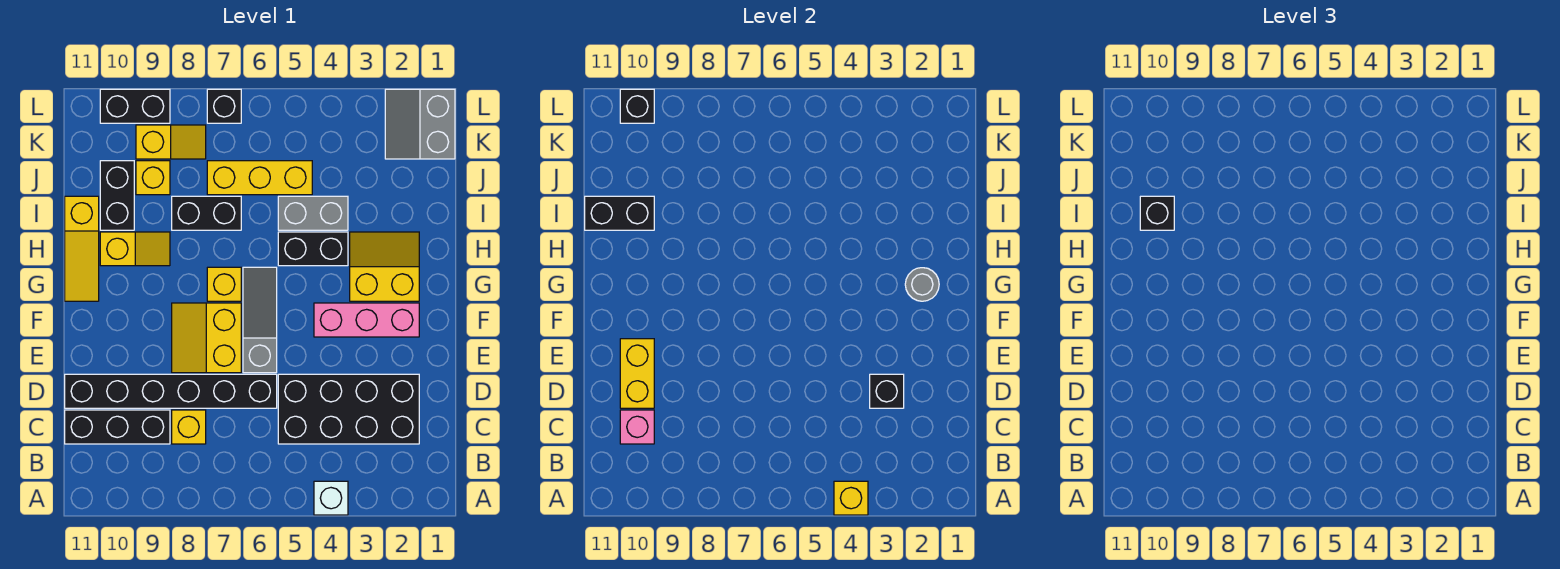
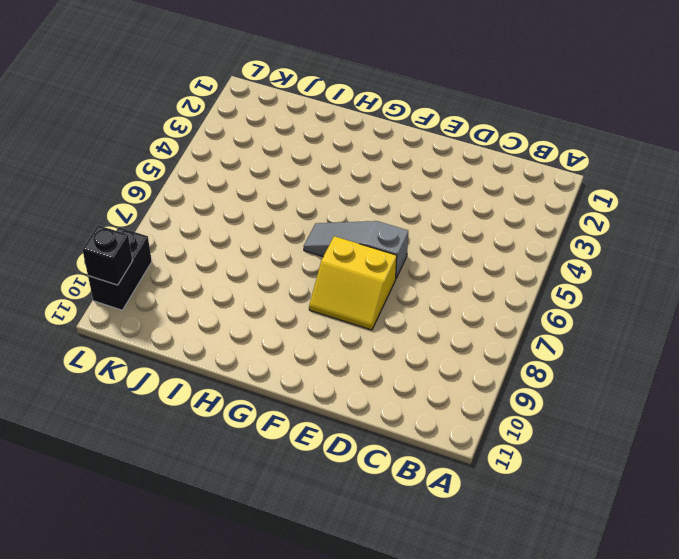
none -> white 1x1 brick [314,481,348,515]
none -> black 2x4 brick [278,374,419,444]
none -> yellow 1x1 brick [172,410,206,444]
none -> black 1x3 brick [65,410,170,444]

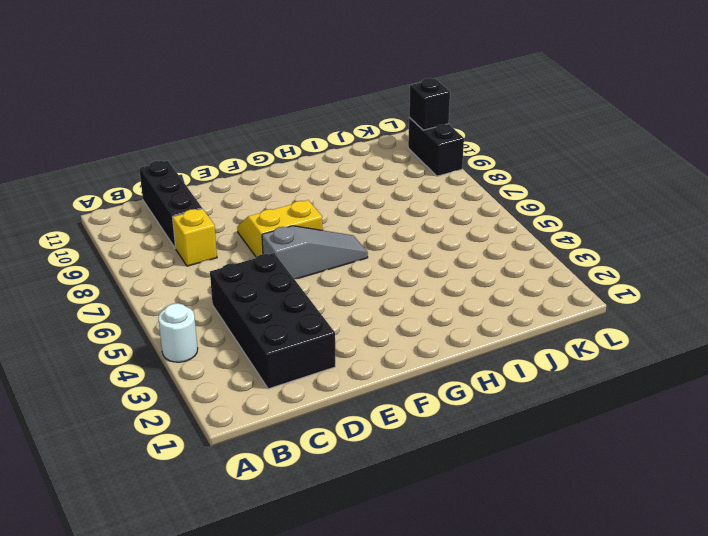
white 1x1 round brick [158,303,198,362] -> white 1x1 brick [314,481,348,515]
none -> black 1x6 brick [65,374,277,408]
none -> pink 1x3 brick [314,303,419,337]
none -> yellow 2x2 slope [350,232,419,301]
none -> yellow 1x1 brick [207,267,241,301]

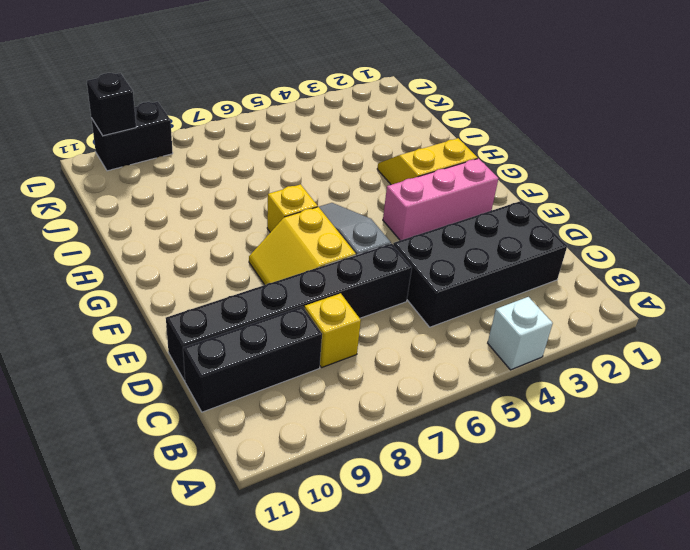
none -> yellow 1x3 slope [65,196,99,301]
none -> black 1x2 brick [278,232,348,266]
none -> yellow 1x2 slope [100,232,170,266]
none -> grey 1x2 brick [278,196,348,230]

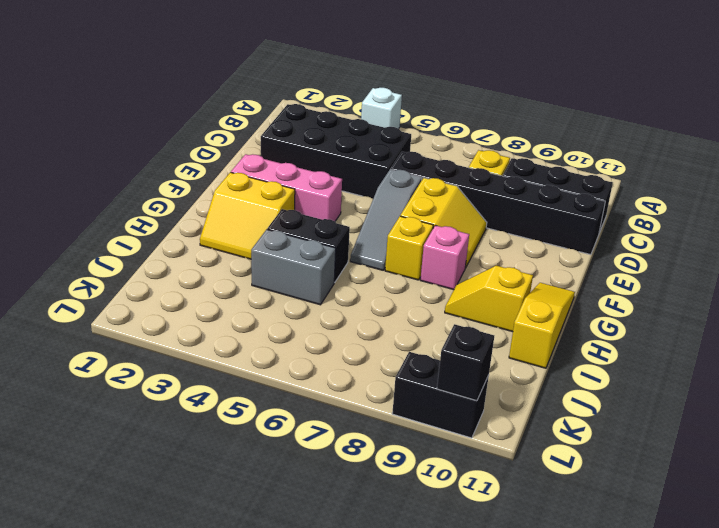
pink 1x1 brick [420,225,469,290] -> pink 1x1 brick moved to [620,410,654,444]
none -> black 1x2 brick [172,196,241,230]
none -> black 1x2 brick [100,161,134,230]
none -> yellow 1x3 brick [207,161,312,195]
none -> yellow 1x1 brick [136,161,170,195]

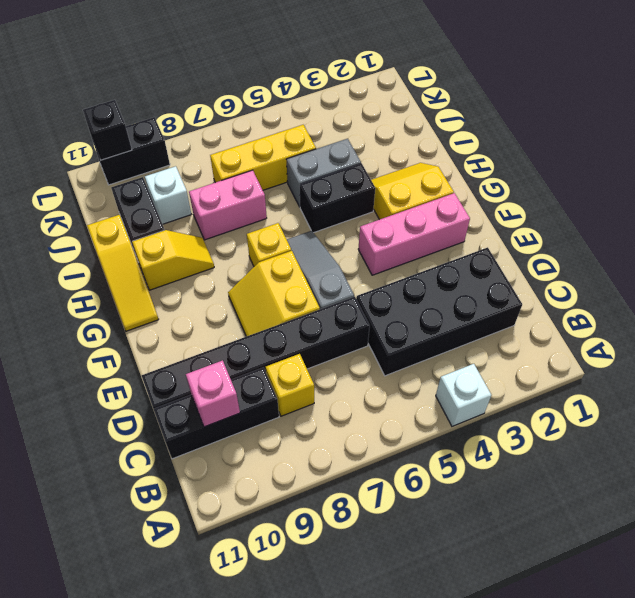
pink 1x2 brick [189,170,267,240] -> black 1x2 brick [172,196,241,230]
white 1x1 brick [145,166,191,224] -> yellow 1x1 brick [136,161,170,195]
none -> grey 2x2 slope [385,89,455,159]
none -> yellow 1x2 slope [136,125,206,159]
none -> black 1x1 brick [207,89,241,123]
none -> yellow 1x1 brick [834,481,868,515]

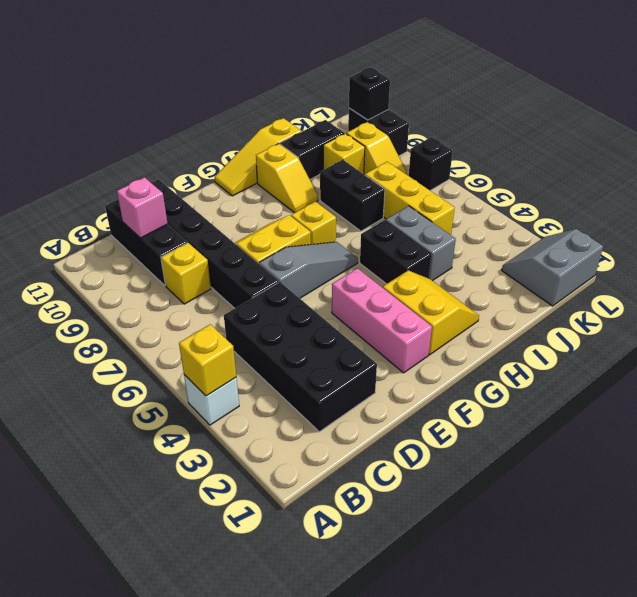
none -> black 1x1 brick [870,374,904,408]
none -> yellow 1x2 brick [620,339,654,408]
none -> grey 1x1 round brick [905,268,939,301]
none -> black 1x2 brick [585,196,654,230]

